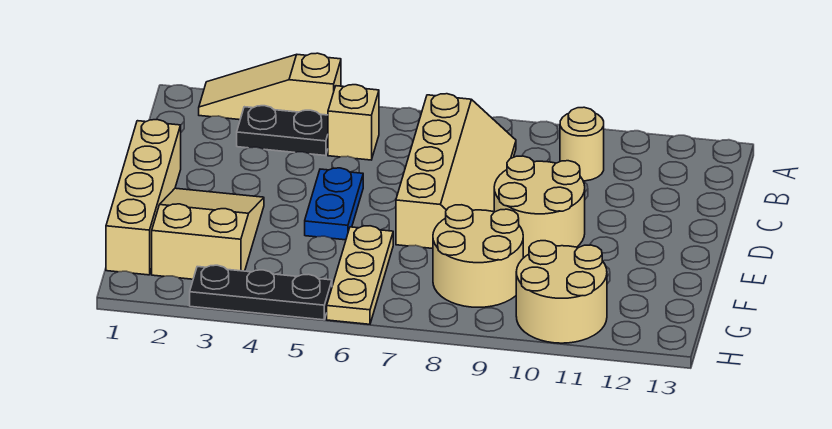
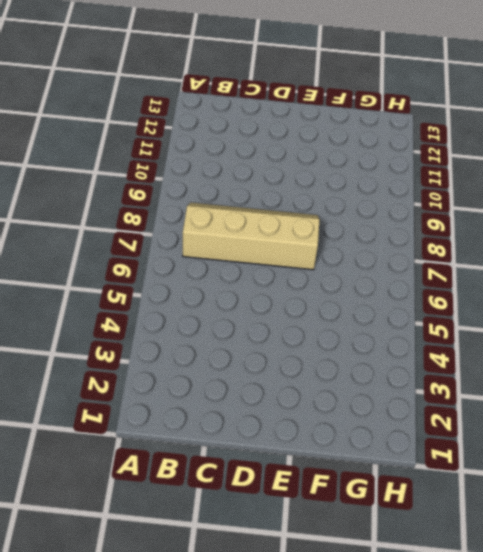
none -> tan 1x3 slope [199,53,341,120]
none -> black 1x2 plate [237,106,328,156]
none -> tan 1x1 brick [328,85,379,160]

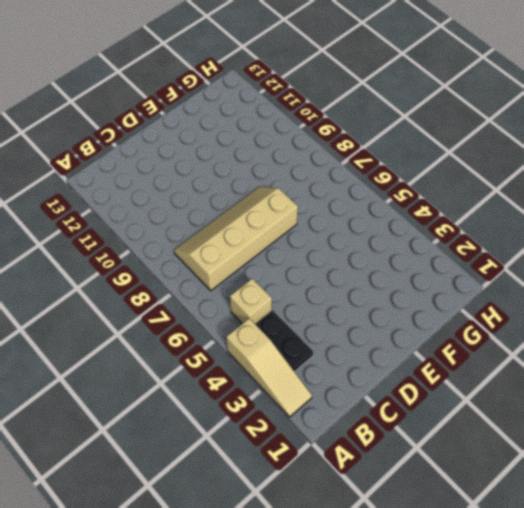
none -> tan 1x1 round brick [560,107,604,181]
none -> tan 1x4 brick [106,120,181,275]
none -> blue 1x2 plate [305,168,363,240]

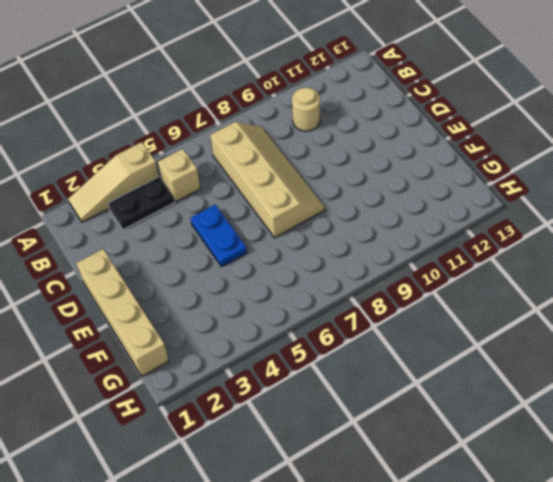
none -> tan 2x2 round brick [494,156,585,257]
none -> tan 2x3 slope [152,188,264,279]
none -> tan 1x3 plate [327,226,393,324]

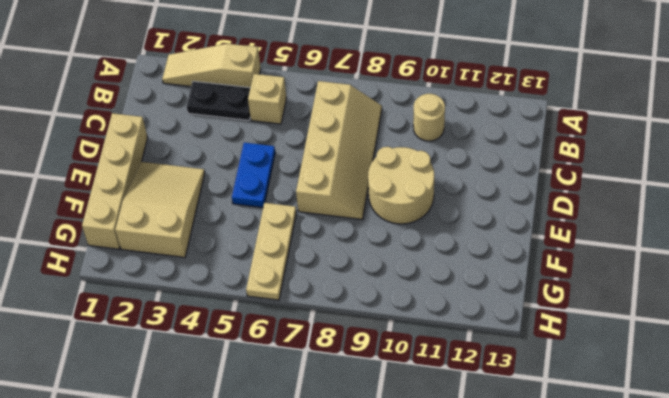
none -> tan 2x2 round brick [433,205,523,307]
none -> tan 2x2 round brick [516,241,607,343]
none -> black 1x3 plate [190,265,332,320]

